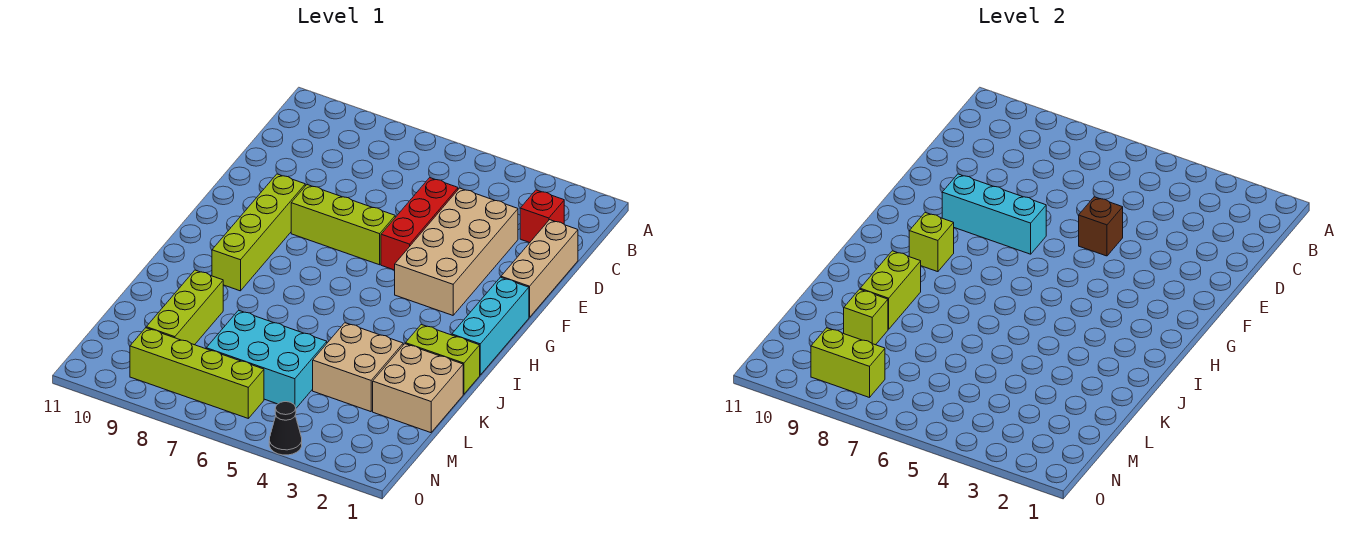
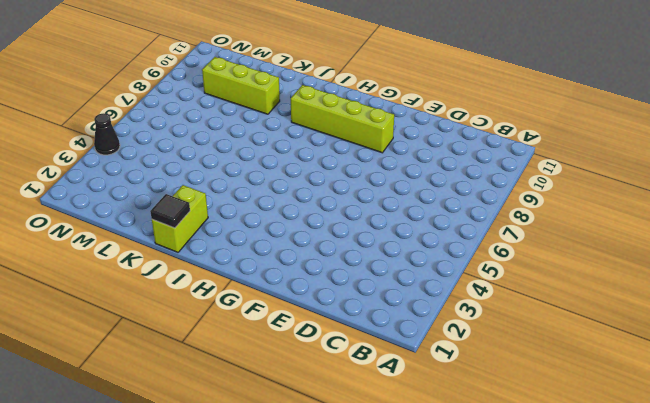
black 1x1 tile [150,194,190,228] -> none
none -> red 1x1 brick [520,190,564,243]
none -> tan 1x3 brick [501,220,578,317]
none -> tan 2x4 brick [395,188,518,315]

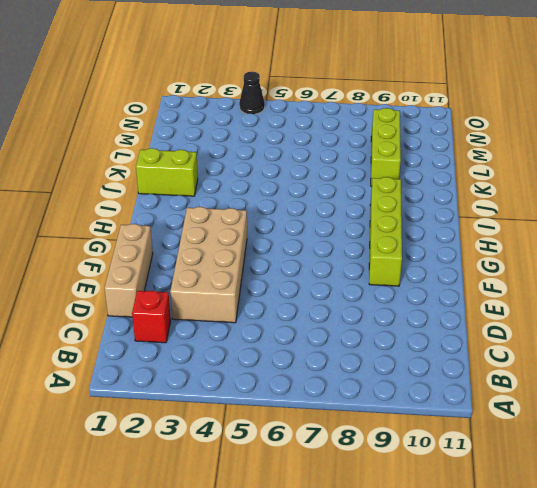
none -> red 1x3 brick [381,178,458,270]
none -> lime 1x3 brick [291,185,395,265]
none -> cyan 1x3 brick [452,277,529,375]

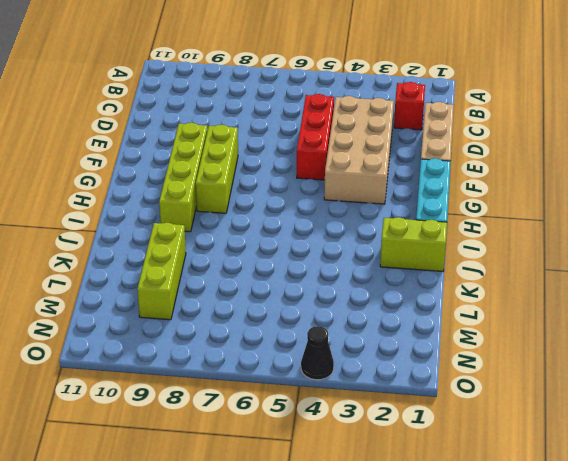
lime 1x3 brick [196,125,238,213] -> lime 1x3 brick turned to [291,185,395,265]
none -> tan 2x2 brick [373,344,463,433]
none -> tan 2x2 brick [313,323,403,412]
none -> cyan 2x3 brick [206,310,327,408]

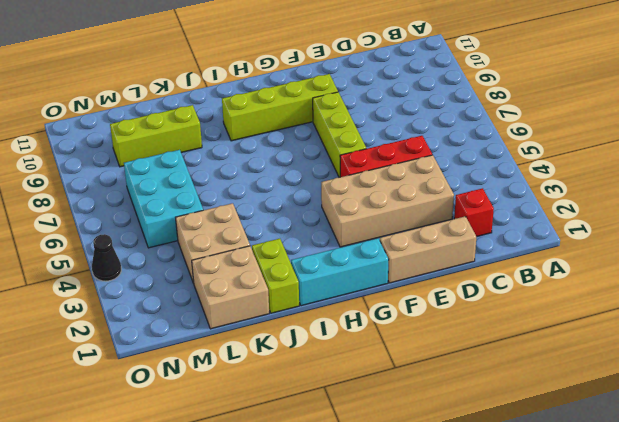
none -> lime 1x4 brick [130,328,264,418]
none -> brown 1x1 brick [1079,197,1123,256]
none -> cyan 1x3 brick [942,174,1046,254]

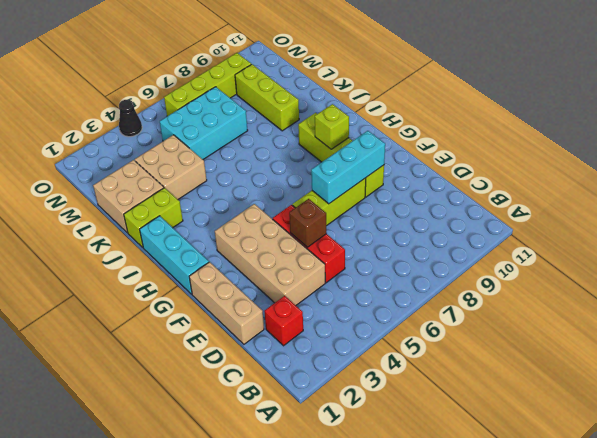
none -> lime 1x2 brick [860,251,921,329]
none -> lime 1x1 brick [844,289,888,345]
none -> lime 1x2 brick [811,328,885,398]

